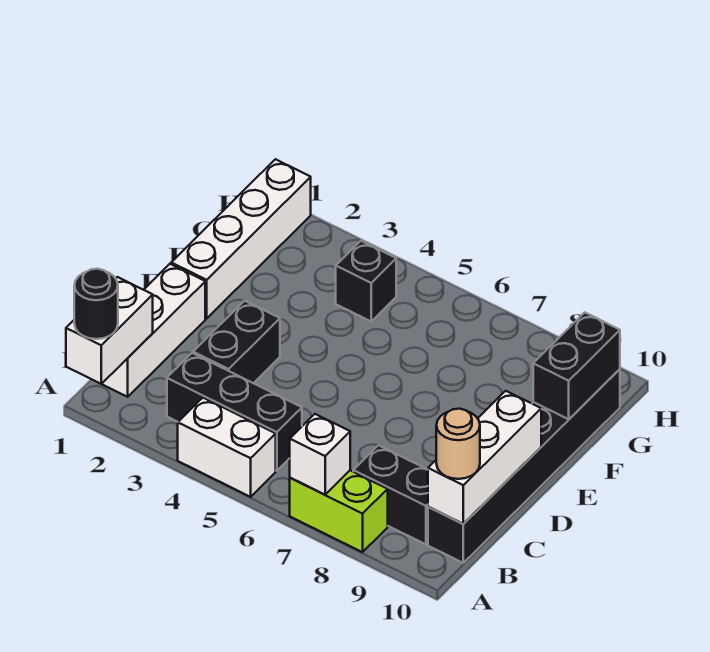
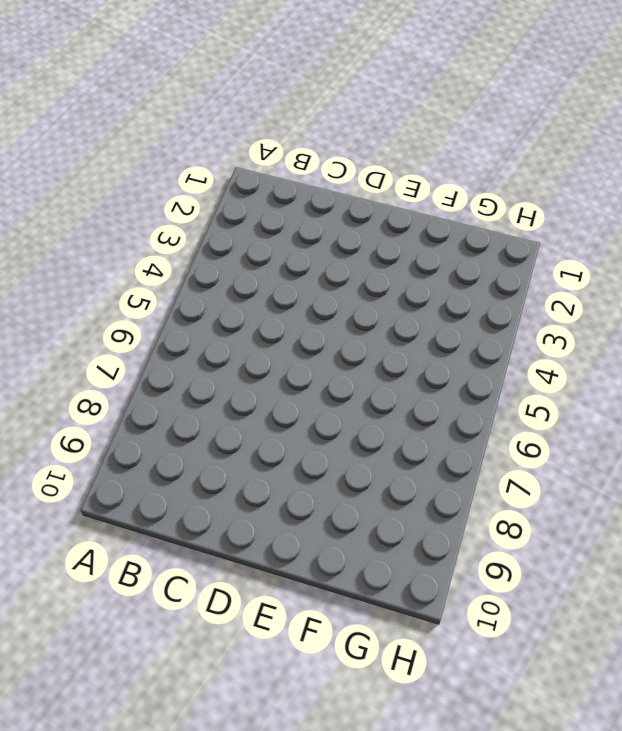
none -> white 1x2 brick [178,398,276,497]
none -> lime 1x2 brick [290,470,388,552]
none -> white 1x3 brick [102,264,205,397]

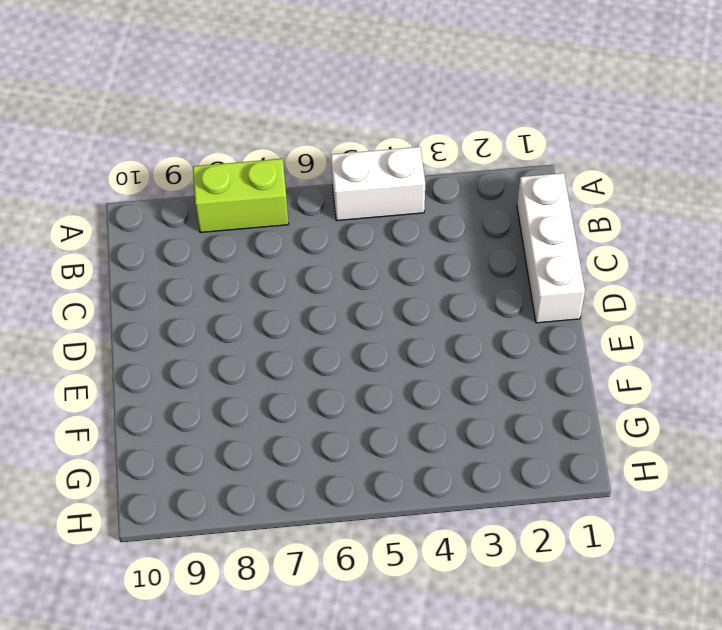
none -> black 1x3 brick [167,353,302,471]
none -> black 1x2 brick [353,445,428,544]
none -> black 1x6 brick [428,369,620,563]

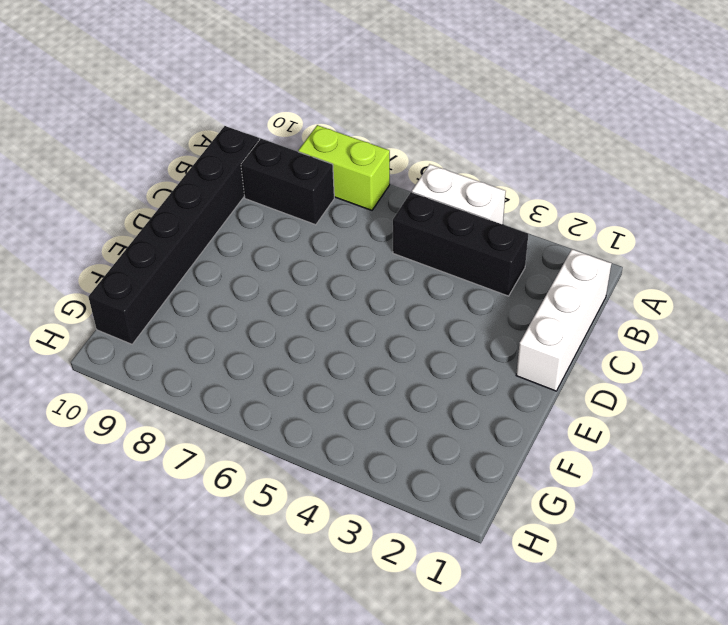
none -> black 1x2 brick [193,301,280,383]
none -> white 1x4 brick [171,159,311,318]
none -> black 1x1 brick [336,241,396,321]

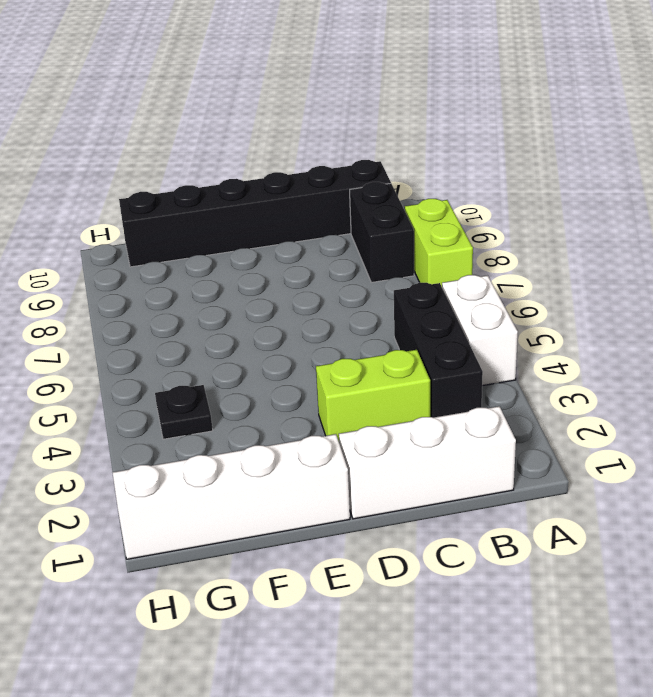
lime 1x2 brick [316,350,430,441] -> black 1x2 brick [193,301,280,383]
black 1x1 plate [155,385,213,439] -> black 1x1 brick [336,241,396,321]
none -> white 1x2 brick [66,277,153,384]
none -> white 1x1 brick [290,414,350,495]
none -> white 1x3 brick [428,391,541,524]

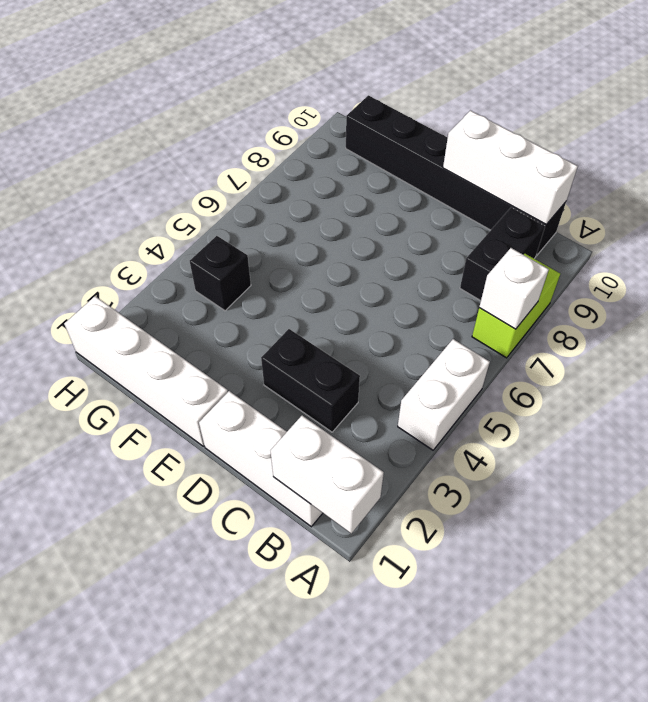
none -> black 1x3 brick [167,353,302,471]
none -> black 1x2 brick [533,312,620,419]
none -> black 1x1 round brick [74,269,118,339]

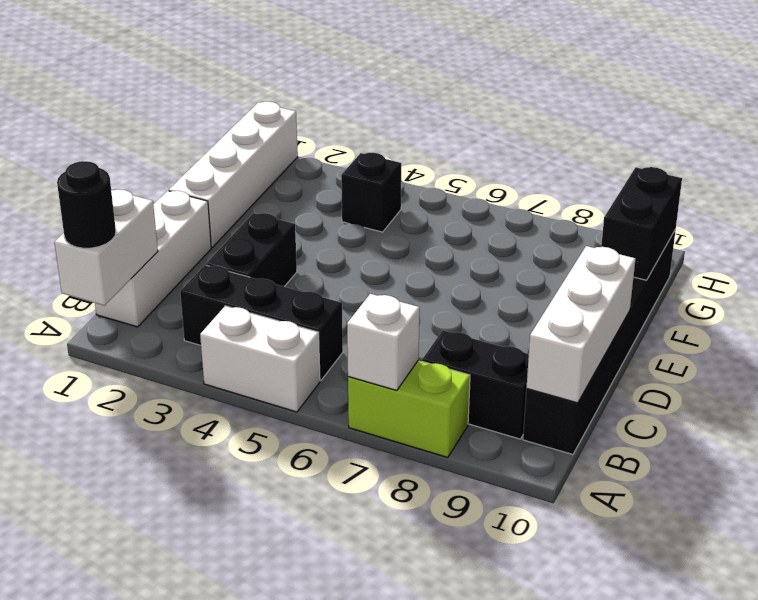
none -> tan 1x1 round brick [436,409,480,479]

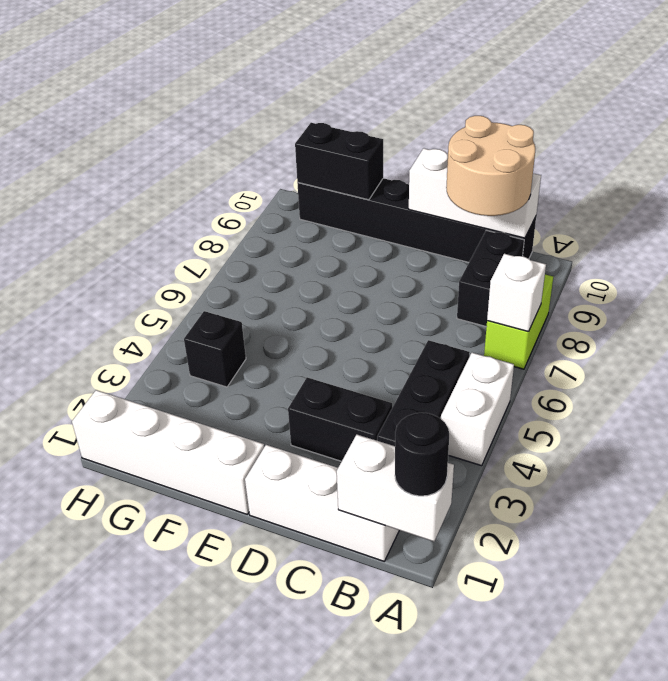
tan 2x2 round brick [446,116,535,216] -> tan 1x1 round brick [436,409,480,479]

